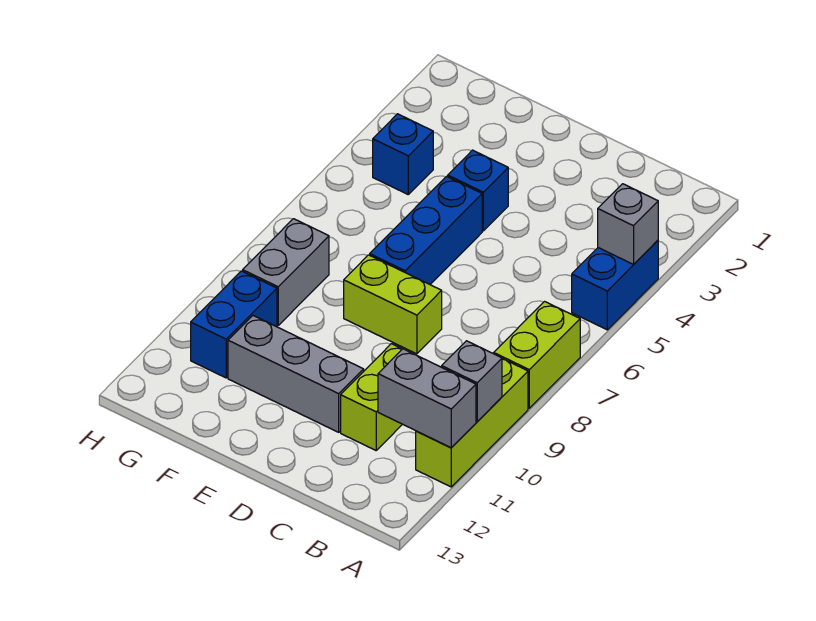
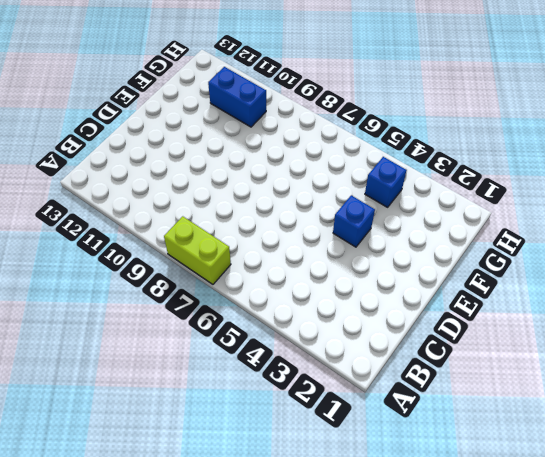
none -> blue 1x2 brick [572,240,658,330]
none -> lime 1x3 brick [416,359,528,487]
none -> lime 1x2 brick [341,344,402,450]

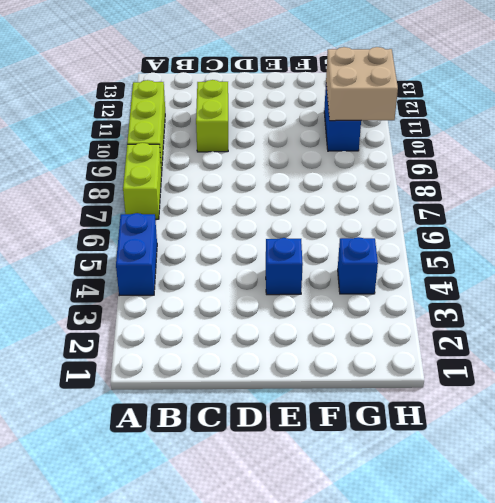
tan 2x2 brick [326,47,398,121] -> none
none -> lime 1x2 brick [344,255,442,354]
none -> grey 1x3 brick [228,316,364,432]
none -> blue 1x3 brick [370,176,482,284]

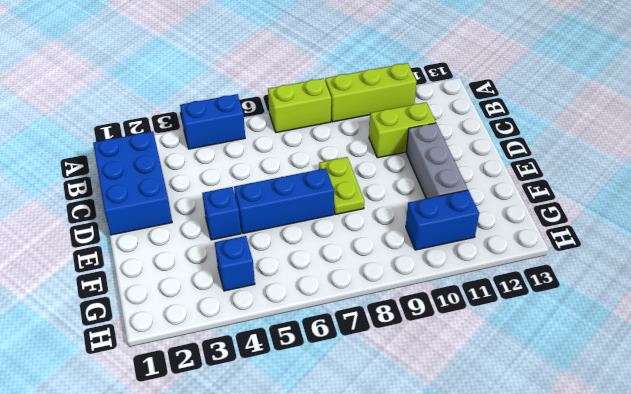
blue 2x3 brick [93,131,172,235] -> none
lime 1x2 plate [319,157,364,214] -> lime 1x2 brick [344,255,442,354]
none -> grey 1x2 brick [243,219,329,325]
none -> grey 1x1 brick [598,184,658,264]
none -> grey 1x1 brick [442,341,502,422]

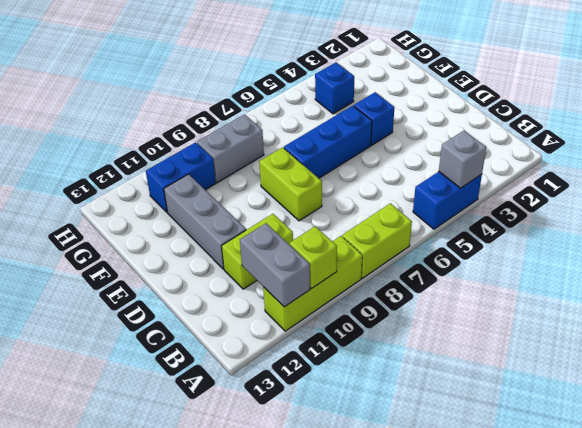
lime 1x1 brick [289,226,337,289] -> grey 1x1 brick [442,341,502,422]

